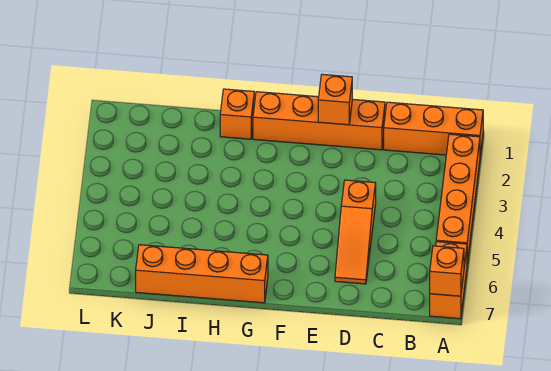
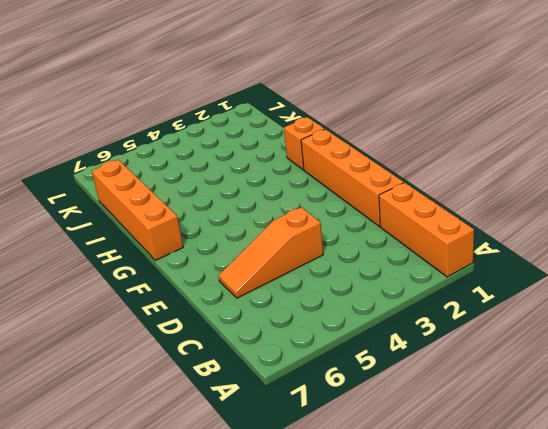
none -> orange 1x4 brick [436,134,480,263]
none -> orange 1x2 brick [430,242,467,319]

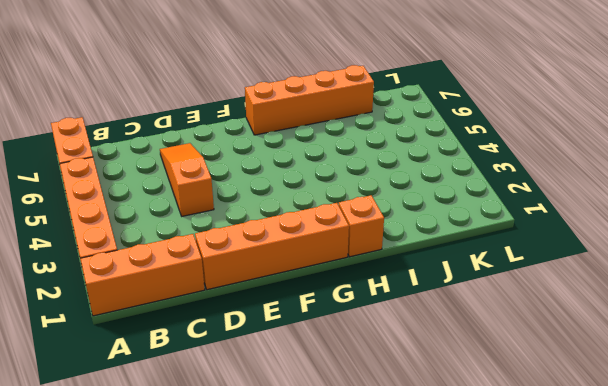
none -> orange 1x1 brick [430,246,464,296]
none -> orange 1x1 brick [318,74,352,125]

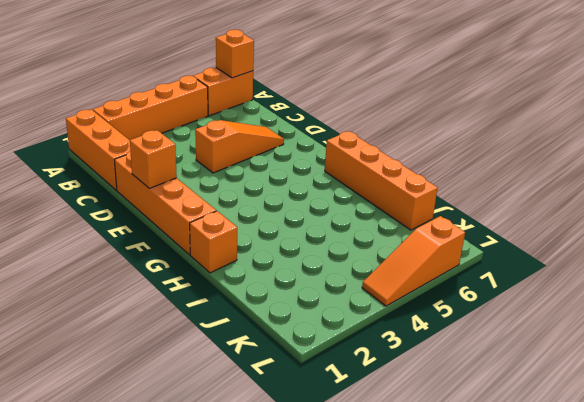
orange 1x3 slope [362,216,465,306] -> none

